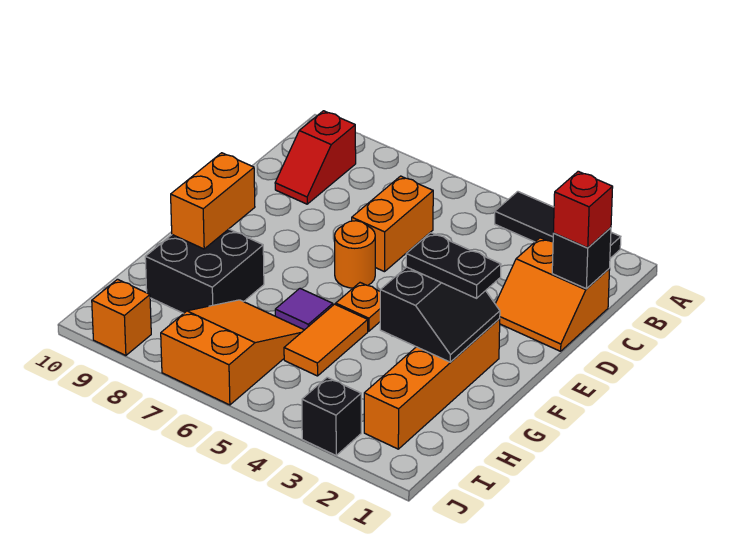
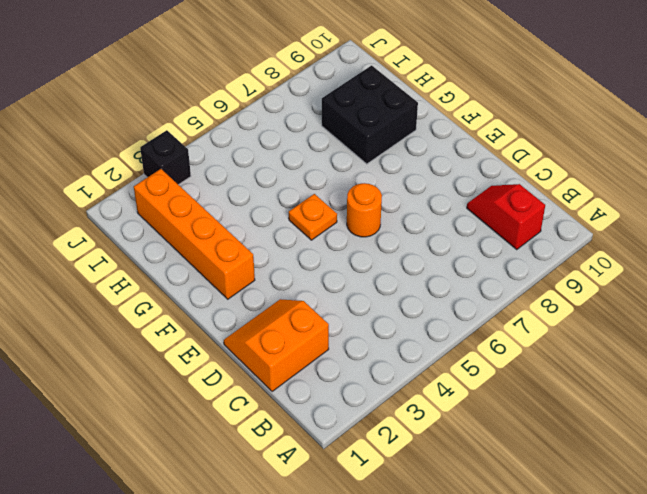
none -> black 1x3 tile [495,192,621,258]
none -> orange 1x2 brick [352,176,433,272]
none -> orange 1x2 tile [284,304,368,376]

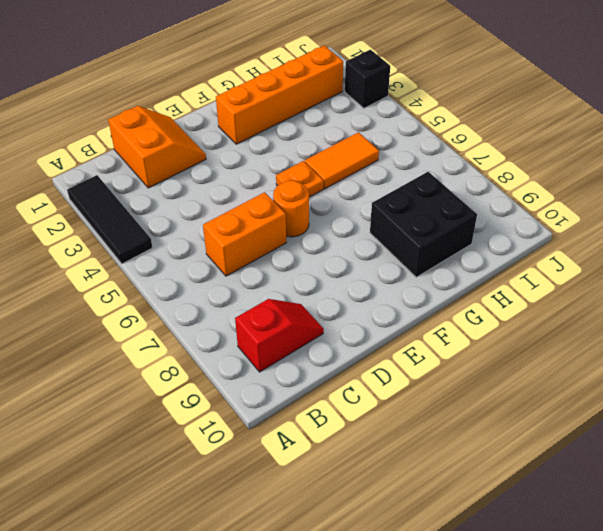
none -> purple 1x1 tile [275,289,333,330]
none -> orange 2x3 slope [161,300,304,405]
none -> orange 1x1 brick [92,279,151,356]

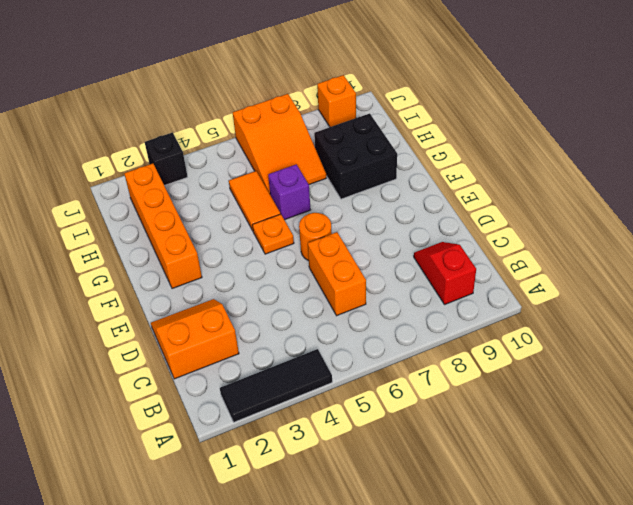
purple 1x1 brick [268,164,310,220] -> purple 1x1 tile [275,289,333,330]
none -> black 1x1 brick [552,228,611,289]
none -> black 2x2 slope [380,267,500,362]
none -> orange 1x2 brick [171,153,255,249]

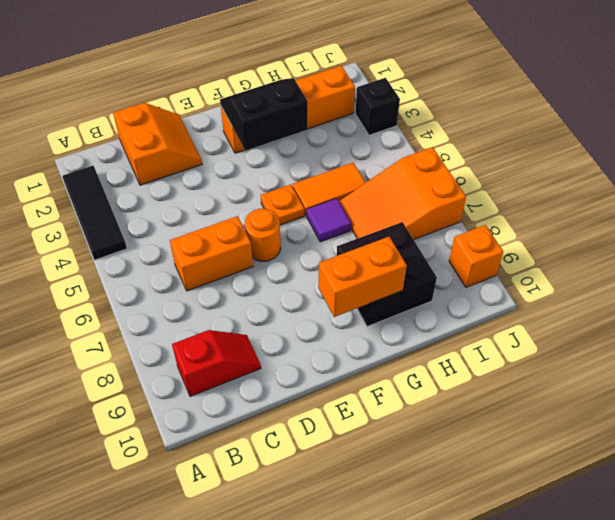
none -> black 1x1 brick [552,228,611,289]
none -> red 1x1 brick [553,171,613,248]
none -> black 1x2 plate [406,233,501,298]

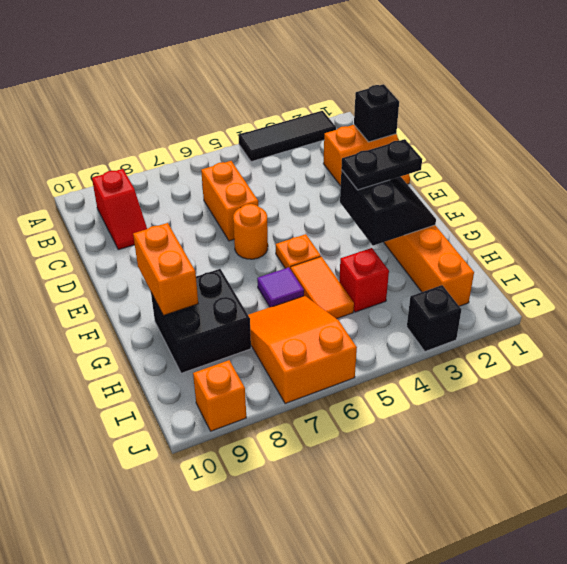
red 1x1 brick [339,248,389,312] -> red 1x1 brick moved to [553,171,613,248]

